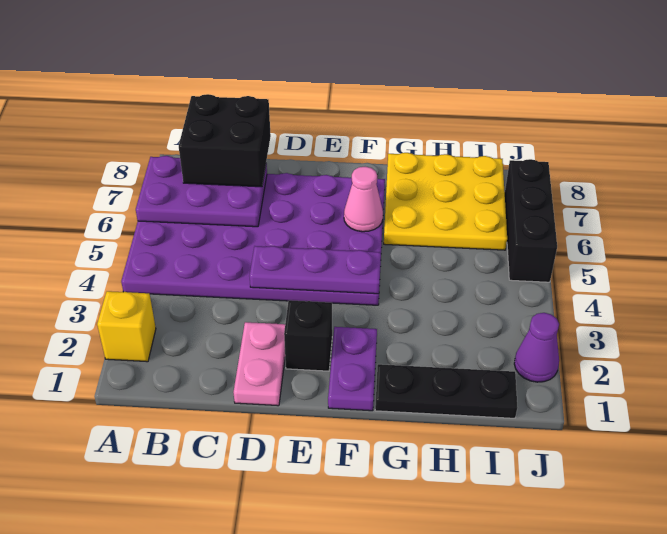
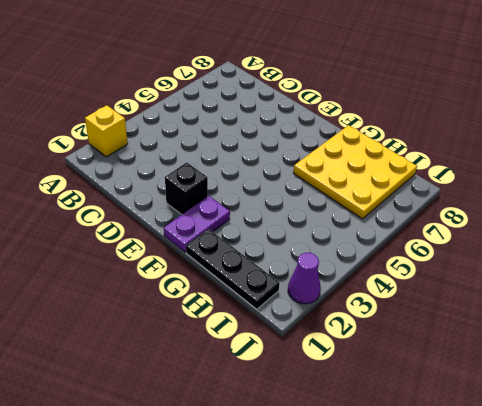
none -> purple 4x6 plate [121,173,385,305]
none -> pink 1x2 plate [233,322,285,406]
none -> black 1x3 brick [505,159,557,282]

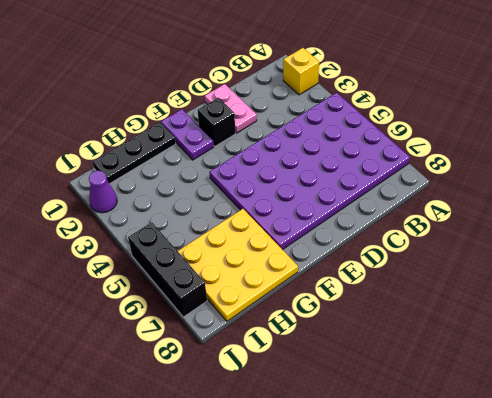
none -> purple 2x3 plate [136,156,267,227]
none -> purple 1x3 plate [250,246,381,294]
none -> pink 1x1 cone [344,167,383,232]

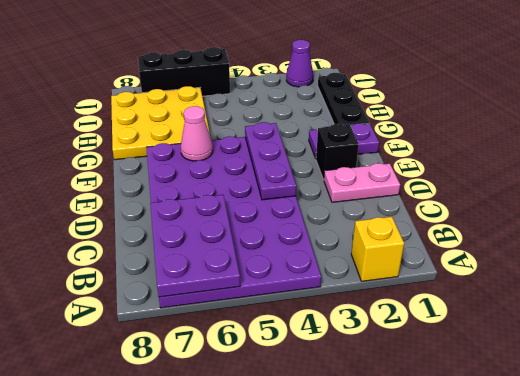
none -> black 2x2 brick [179,94,271,187]

